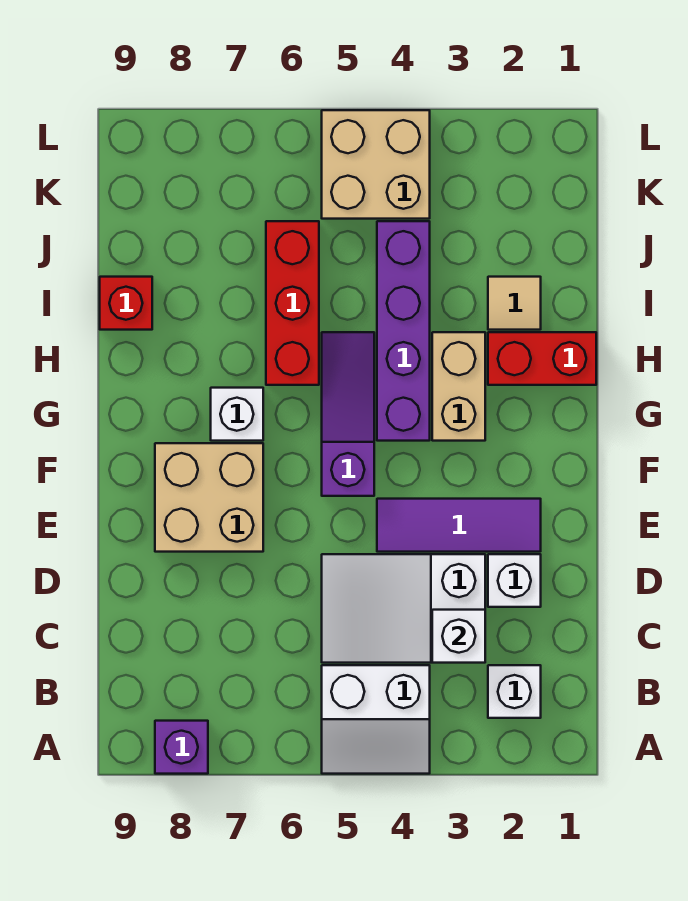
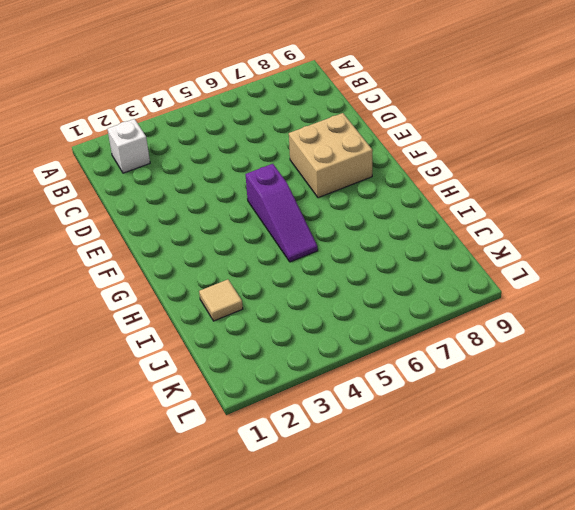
none -> white 2x2 slope [322,665,430,774]
none -> purple 1x1 brick [155,721,208,774]
none -> white 2x3 slope [322,554,485,663]

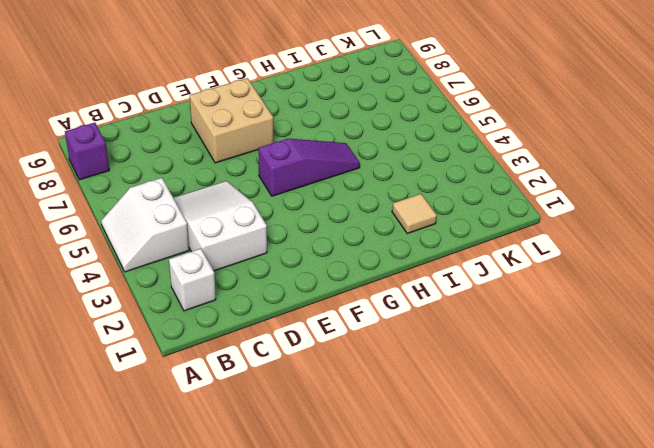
none -> white 1x1 brick [488,554,541,607]
none -> purple 1x3 tile [377,499,541,552]
none -> tan 1x2 brick [432,332,485,441]

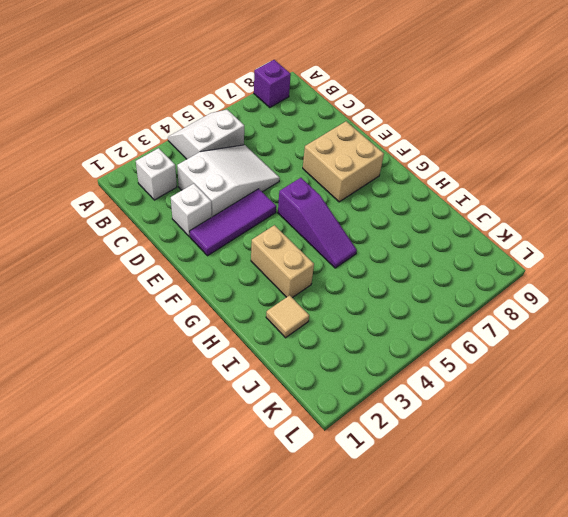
none -> purple 1x4 brick [377,221,430,441]
none -> white 1x1 brick [211,388,263,441]
none -> red 1x2 brick [488,332,596,385]

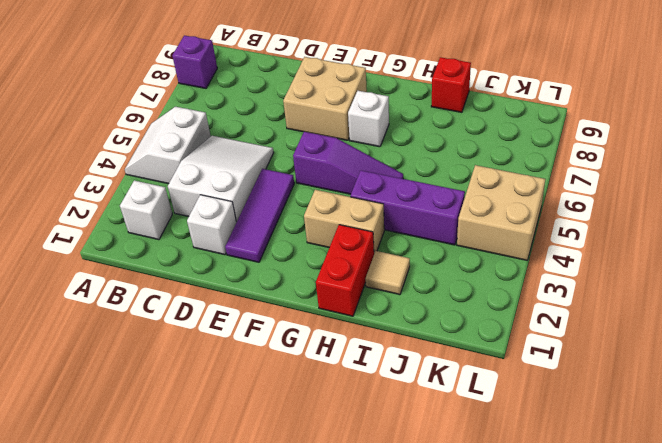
purple 1x3 brick [350,170,465,245] -> purple 1x4 brick [377,221,430,441]
none -> red 1x3 brick [266,221,319,385]
none -> white 1x1 brick [432,610,485,663]

